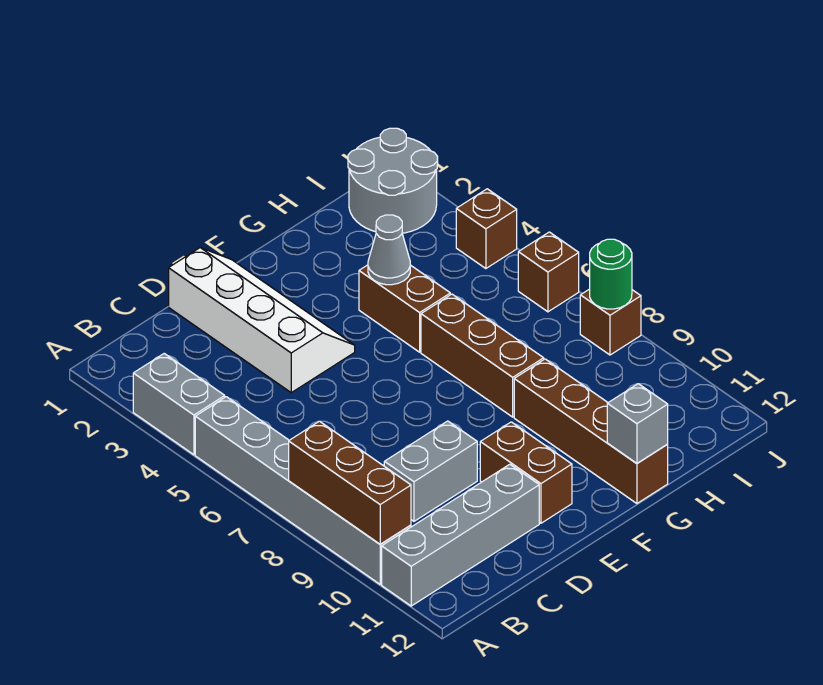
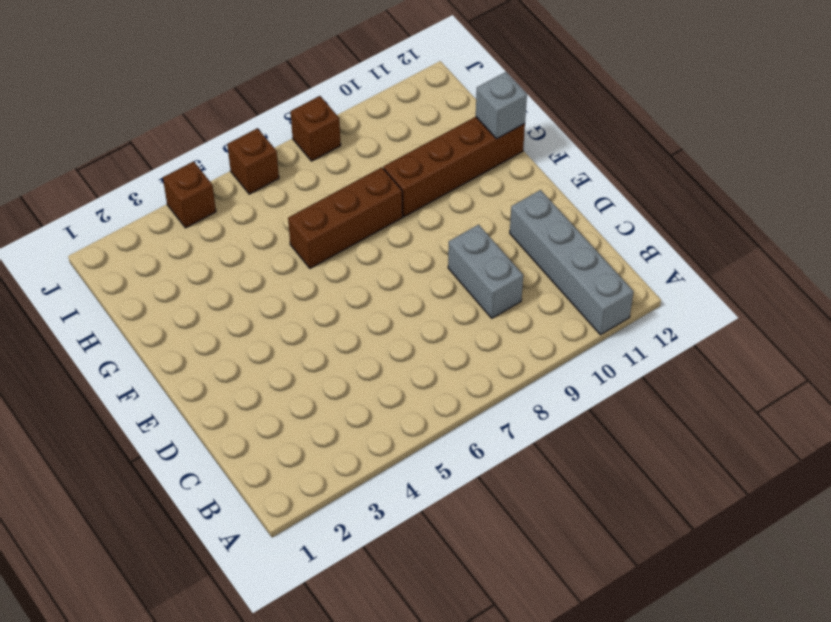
none -> grey 1x2 brick [133,353,225,455]
none -> grey 1x6 brick [195,397,411,584]
none -> white 2x4 slope [169,248,355,393]

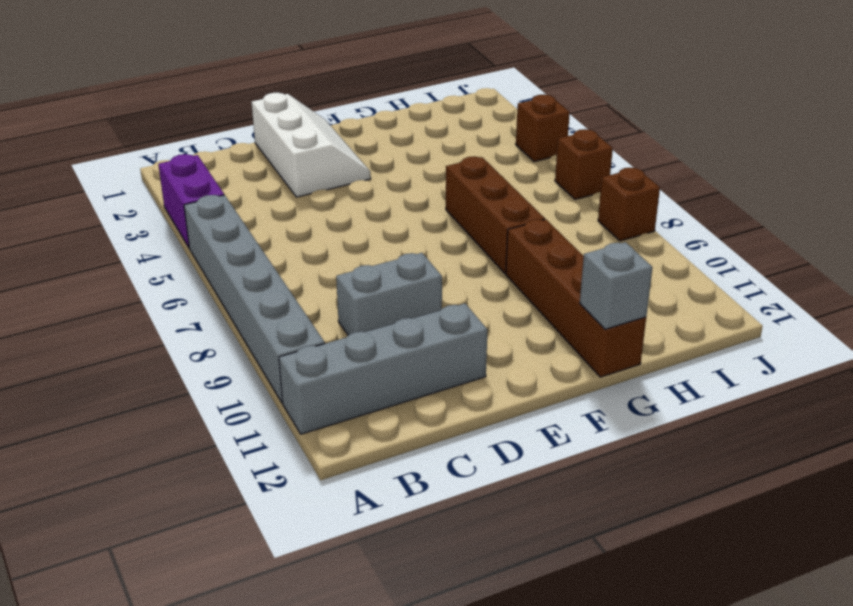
purple 1x2 brick [158,154,224,247] -> grey 1x2 brick [133,353,225,455]
white 2x3 slope [252,93,371,197] -> white 2x4 slope [169,248,355,393]
none -> brown 1x2 brick [480,422,572,523]
none -> brown 1x2 brick [359,265,450,352]
none -> grey 2x2 round brick [348,128,438,233]

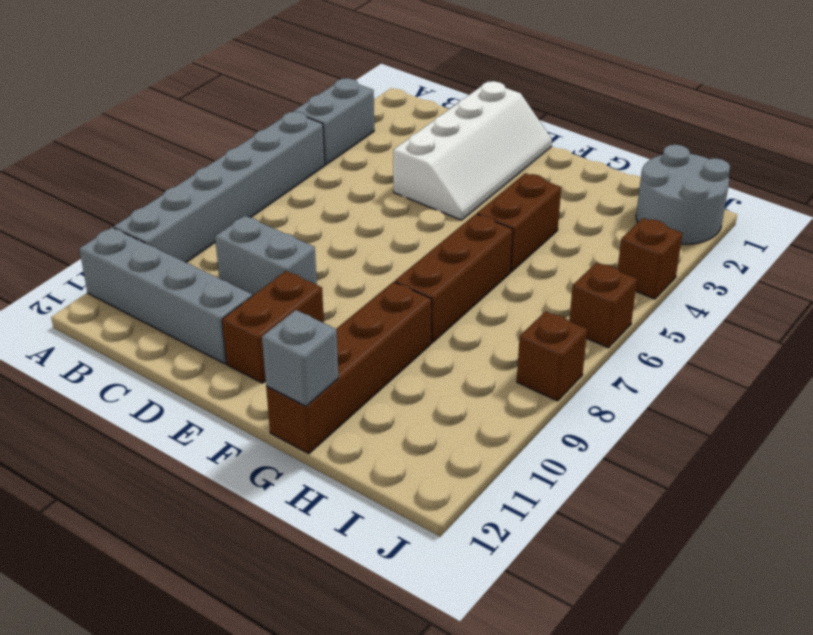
none -> brown 1x3 brick [289,421,411,544]
none -> grey 1x1 cone [368,215,410,285]
none -> green 1x1 round brick [590,239,632,309]

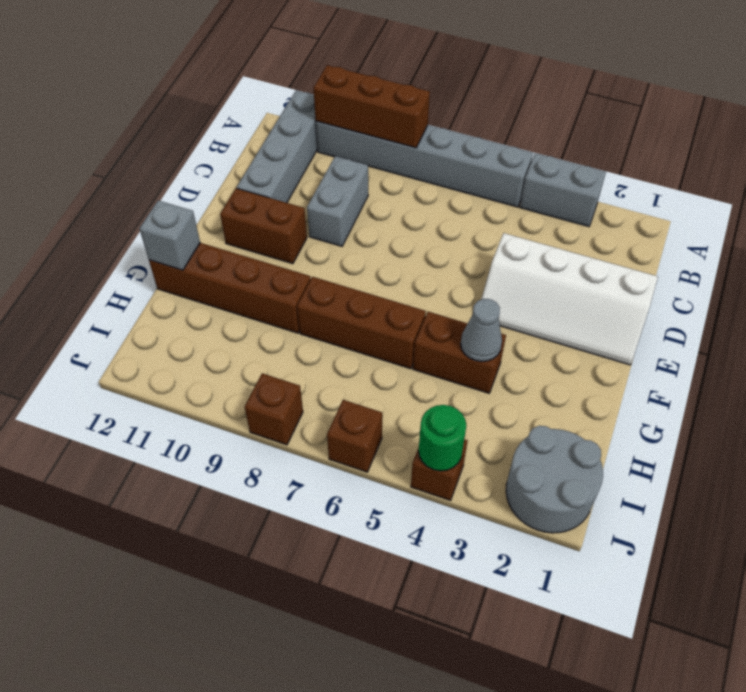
green 1x1 round brick [419,405,466,471] -> green 1x1 round brick moved to [590,239,632,309]

